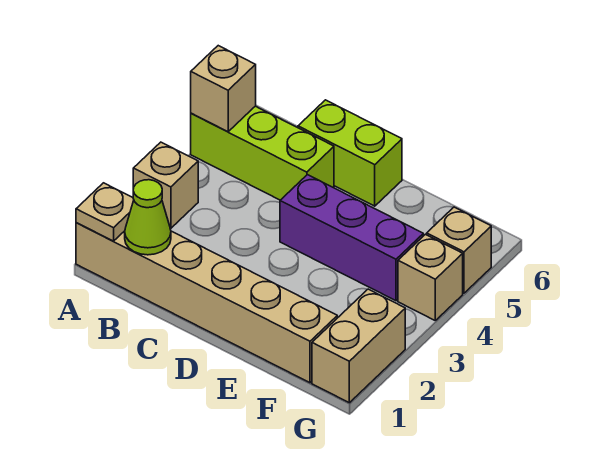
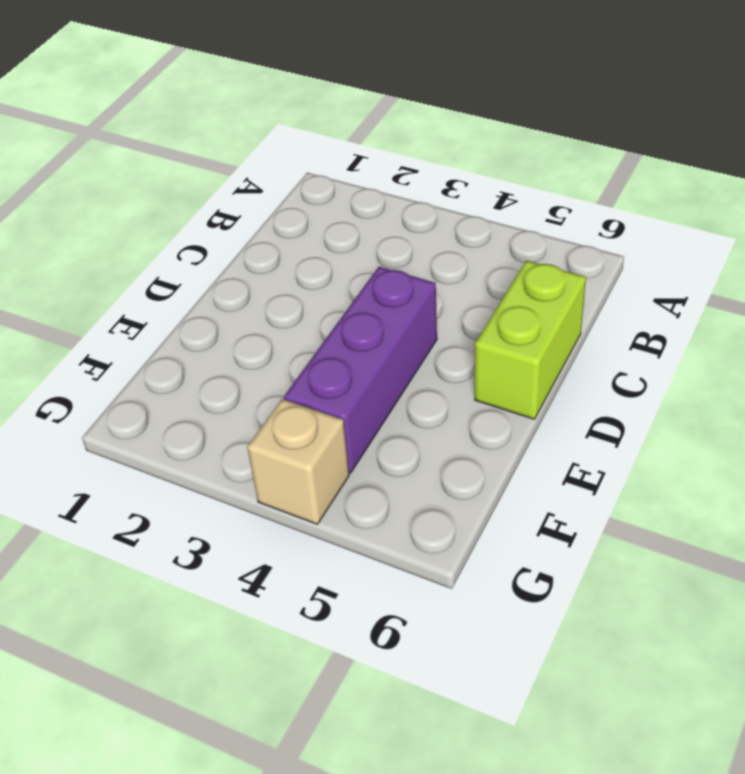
none -> tan 1x6 brick [76,223,337,383]
none -> tan 1x1 brick [133,142,198,229]

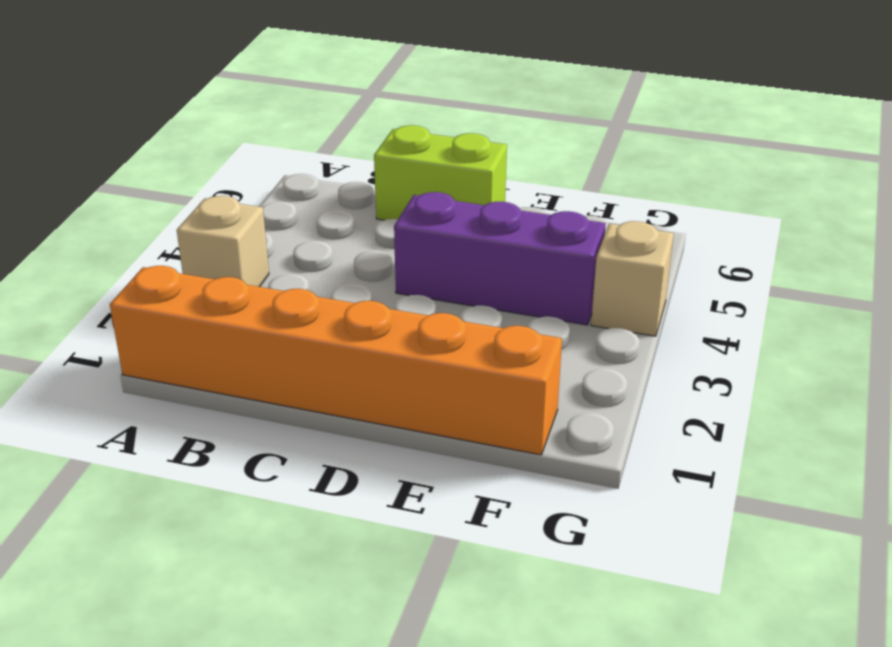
orange 1x6 brick [110,266,562,455] -> tan 1x6 brick [76,223,337,383]
none -> lime 1x3 brick [191,106,334,200]
none -> tan 1x2 brick [312,289,405,403]

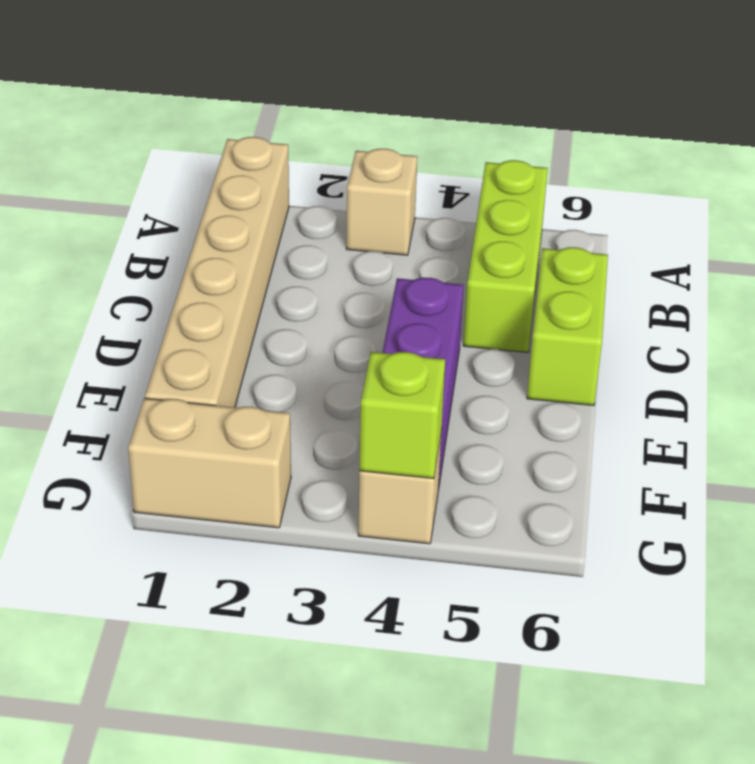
lime 1x1 brick [360,352,445,479] -> none
none -> tan 1x1 brick [427,207,491,293]
none -> tan 1x1 plate [76,183,134,241]

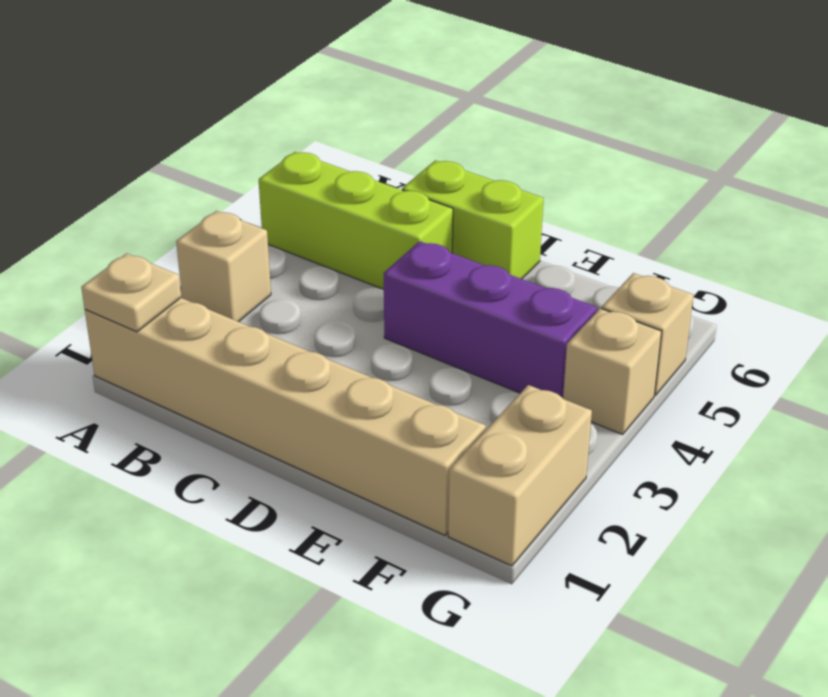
none -> tan 1x1 brick [191,46,256,132]
none -> lime 1x1 cone [125,180,171,255]

